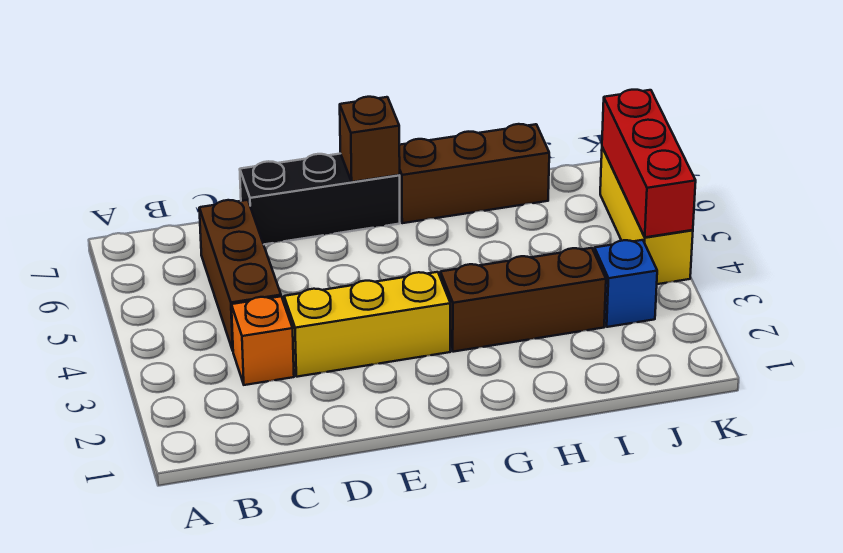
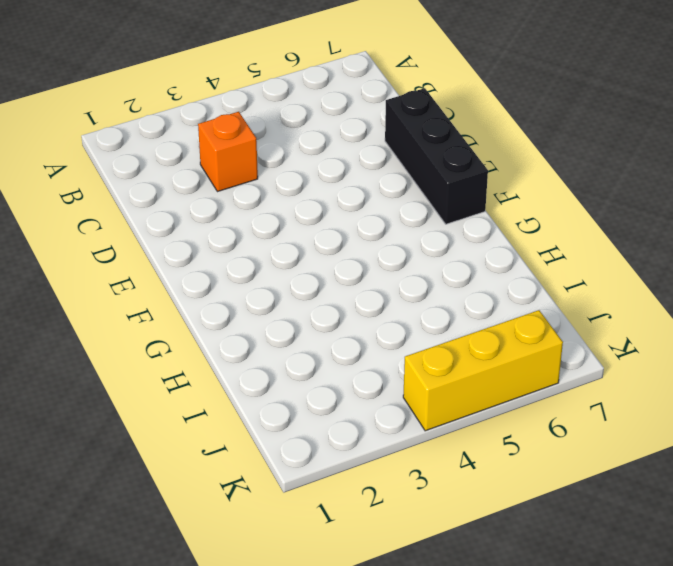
none -> brown 1x3 brick [199,200,281,350]
none -> yellow 1x3 brick [284,272,450,377]

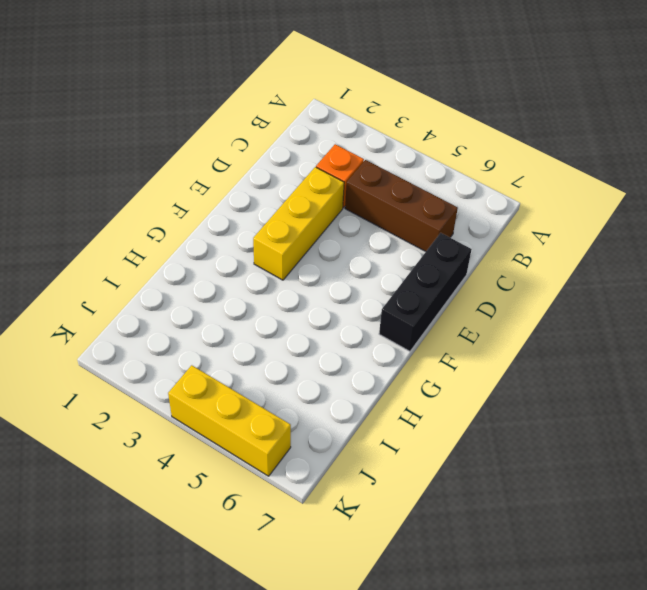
none -> brown 1x3 brick [440,248,606,352]
none -> brown 1x3 brick [399,124,549,223]

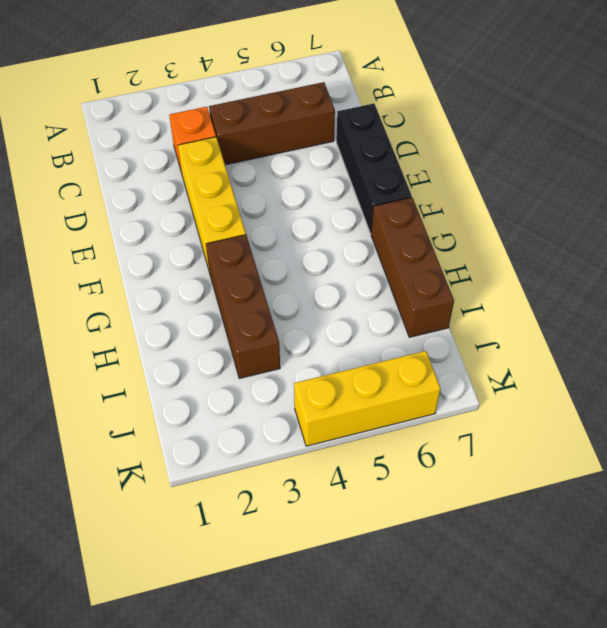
none -> blue 1x1 brick [594,240,657,327]
none -> brown 1x1 brick [340,97,400,182]

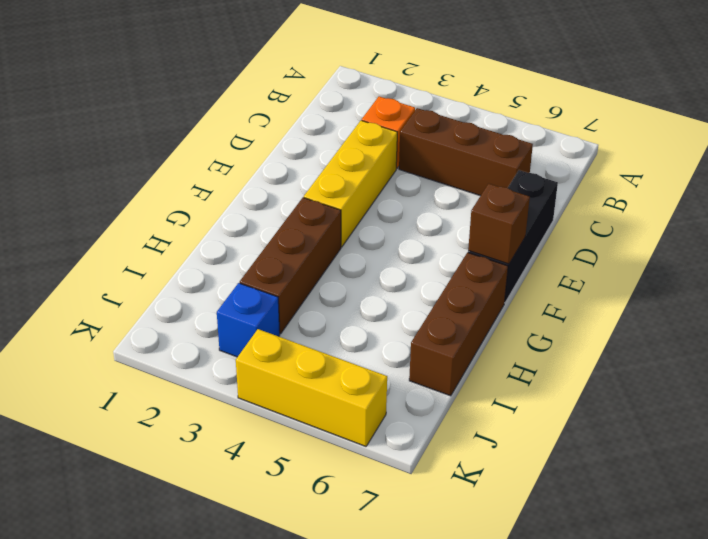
none -> red 1x3 brick [602,90,696,237]

